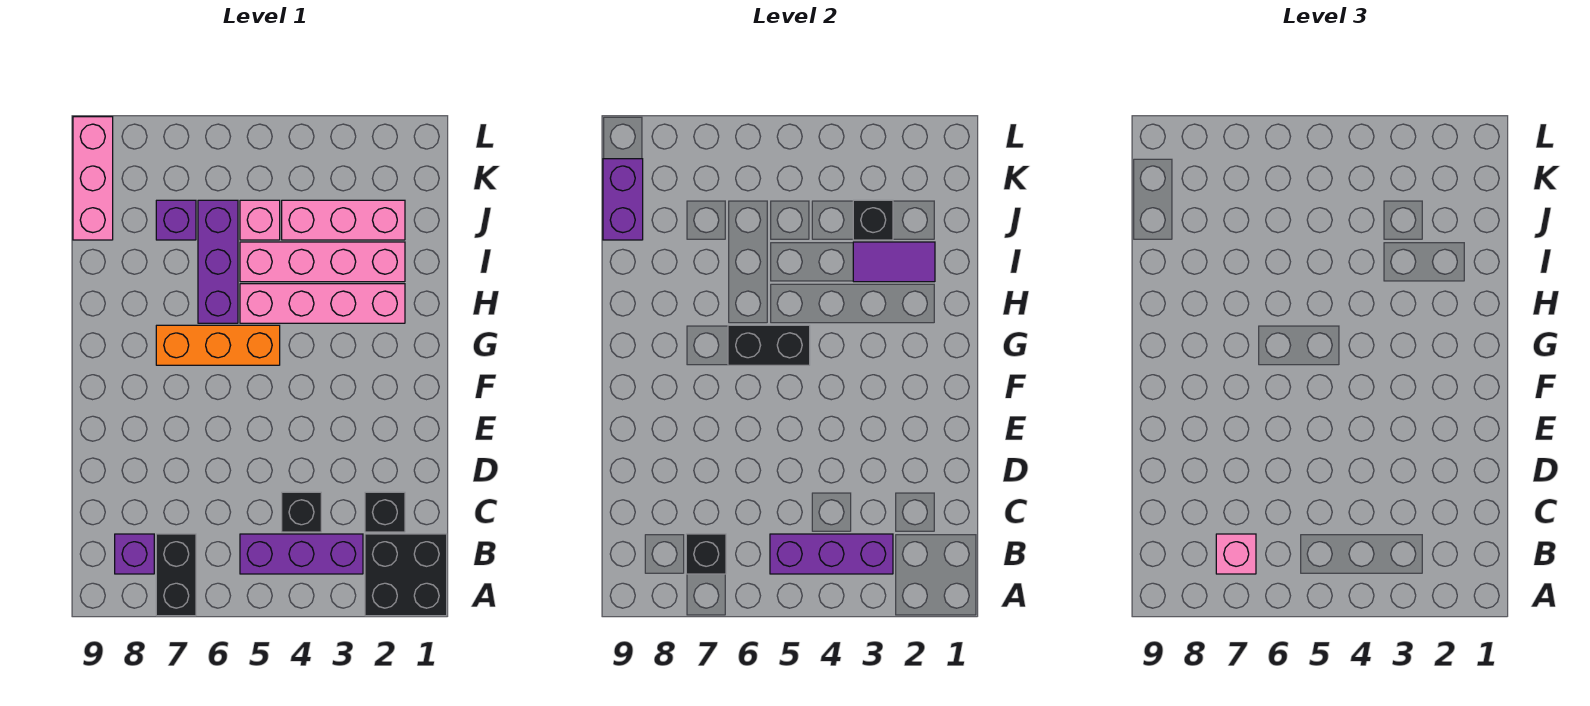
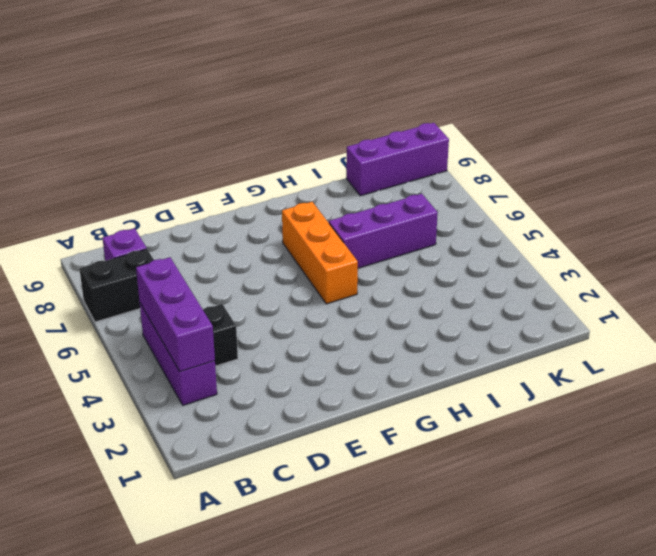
purple 1x3 brick [346,123,449,196] -> pink 1x3 brick [73,117,113,240]
none -> black 2x2 brick [365,534,447,616]
none -> black 1x1 brick [365,492,405,532]
none -> pink 1x4 brick [240,284,405,323]

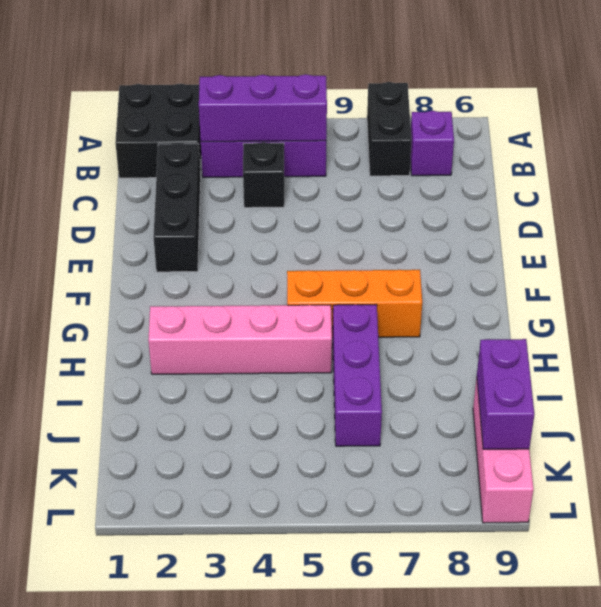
black 1x3 brick [153,143,201,272] -> black 1x1 brick [365,492,405,532]
none -> pink 1x4 brick [240,242,405,282]
none -> pink 1x3 brick [282,200,405,240]
none -> pink 1x1 brick [240,200,280,240]

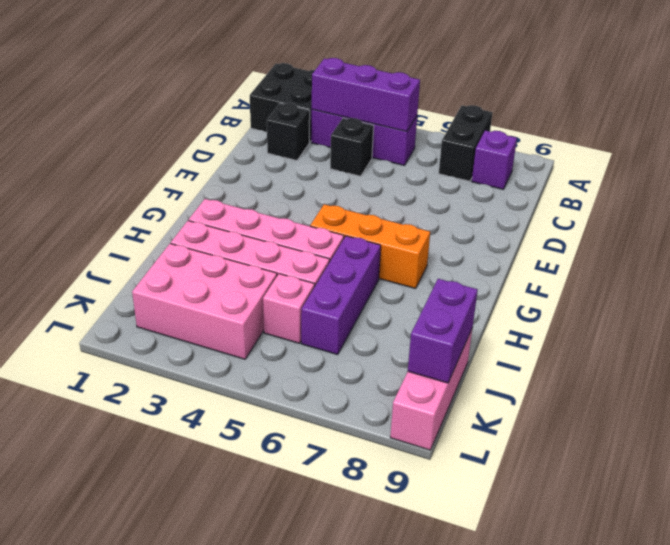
pink 2x3 brick [132,244,277,359] -> pink 1x3 brick [282,200,405,240]
none -> purple 1x1 brick [156,200,196,240]
none -> black 1x1 brick [686,534,726,574]
none -> black 1x2 brick [728,325,810,365]

